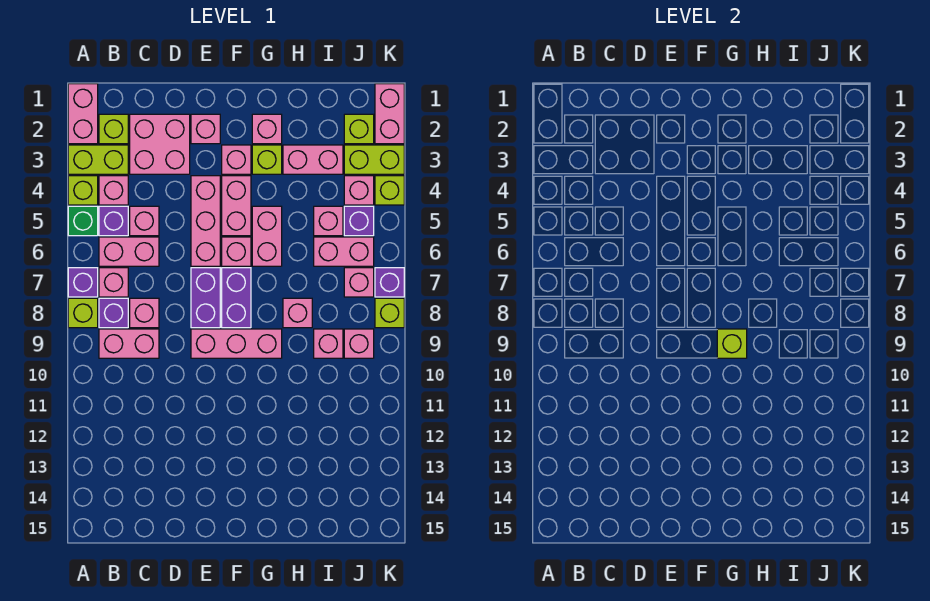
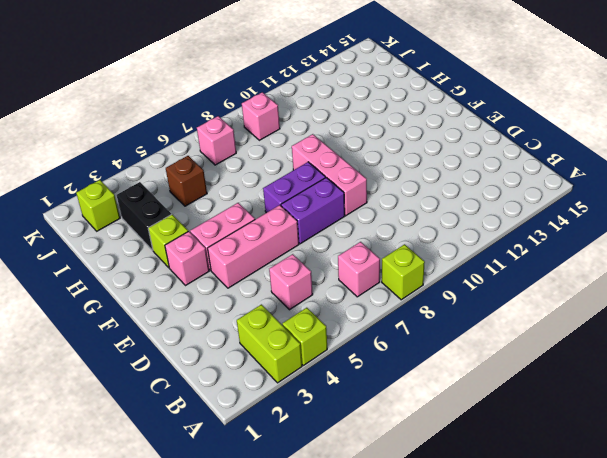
black 1x2 brick [117,182,171,251] -> pink 1x2 brick [283,145,343,174]
brown 1x1 brick [166,156,207,206] -> pink 1x1 brick [314,206,343,236]
none -> pink 1x2 brick [68,84,98,144]
none -> green 1x1 brick [68,206,98,236]
none -> purple 1x1 brick [68,268,98,297]
none -> lime 1x1 brick [99,114,128,144]

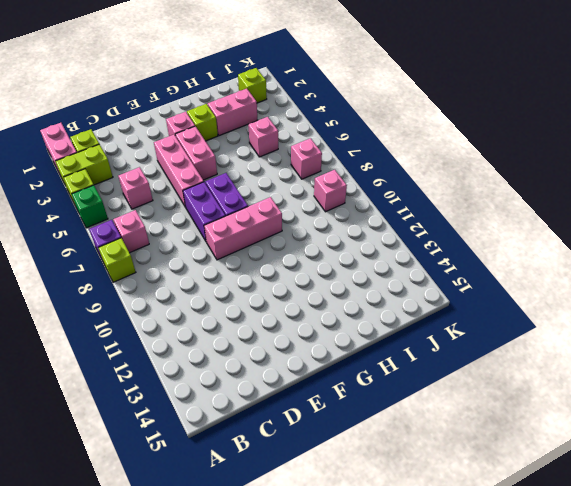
none -> pink 1x1 brick [99,176,128,205]
none -> purple 1x1 brick [99,206,128,236]
none -> pink 1x2 brick [99,237,159,266]
none -> purple 1x1 brick [99,298,128,328]

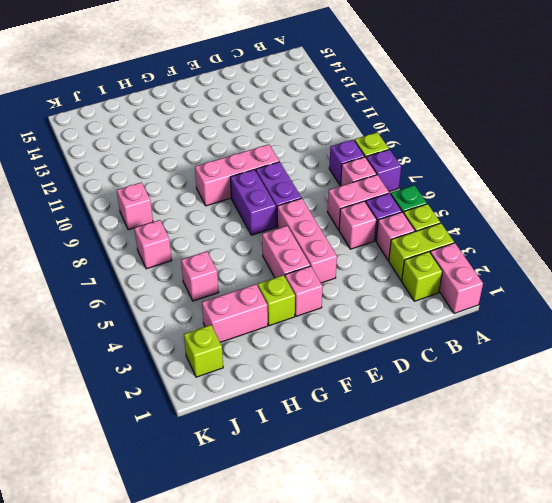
none -> pink 1x2 brick [99,329,159,358]
none -> pink 2x2 brick [130,114,190,174]
none -> pink 1x1 brick [130,298,159,328]
none -> pink 1x1 brick [191,114,220,144]

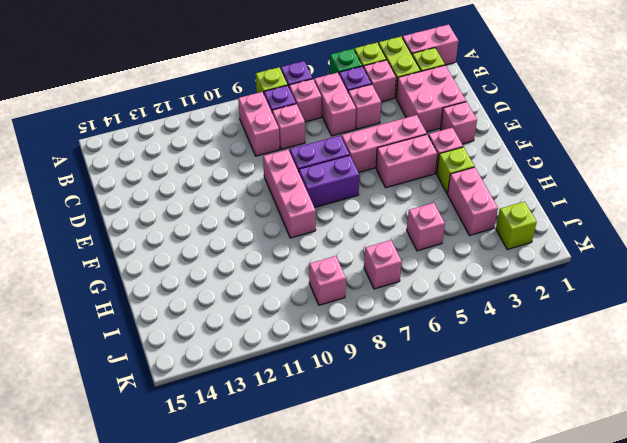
none -> pink 1x1 brick [222,237,251,266]
none -> pink 1x1 brick [252,114,282,144]
none -> pink 1x2 brick [252,206,282,266]
none -> pink 1x1 brick [283,298,312,328]

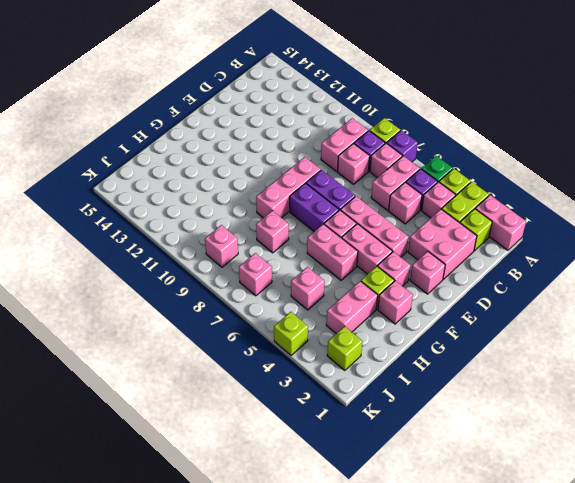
none -> pink 1x2 brick [314,237,374,266]
none -> pink 1x1 brick [314,329,343,358]
none -> lime 1x2 brick [344,145,404,174]
none -> pink 1x1 brick [344,176,374,205]

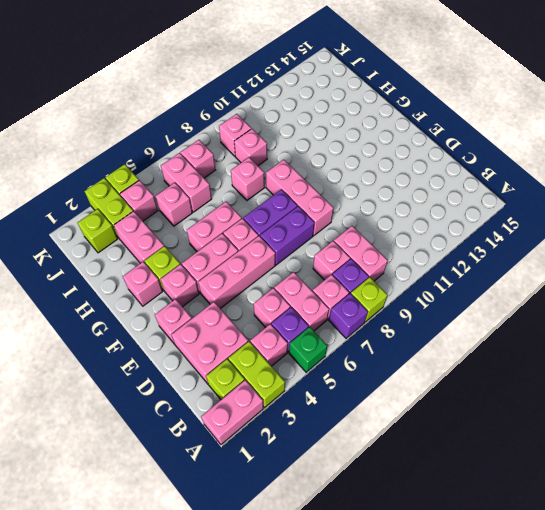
none -> lime 1x1 brick [68,176,98,205]
none -> purple 1x1 brick [344,206,374,236]
none -> pink 1x2 brick [375,84,404,144]
none -> purple 1x1 brick [375,268,404,297]

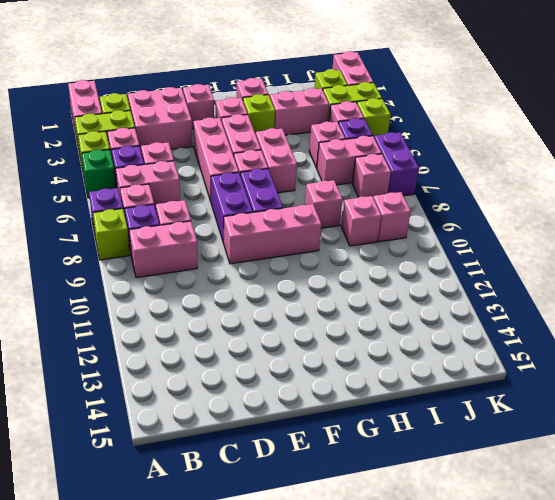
purple 1x2 brick [374,132,419,196] -> purple 1x1 brick [375,268,404,297]
none -> lime 1x1 brick [375,298,404,328]
none -> lime 1x1 brick [717,329,747,358]

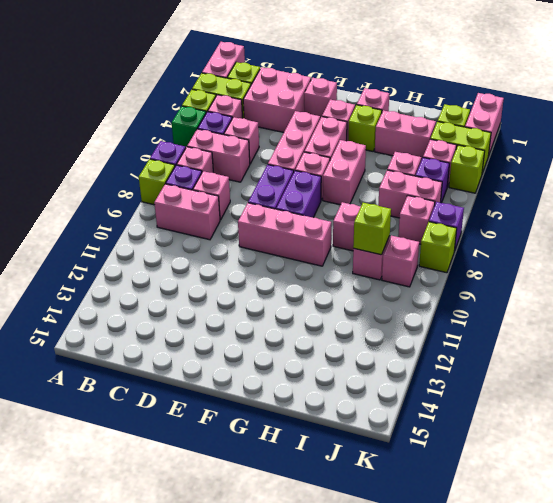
lime 1x1 brick [353,203,391,255] -> lime 1x1 brick moved to [717,329,747,358]

